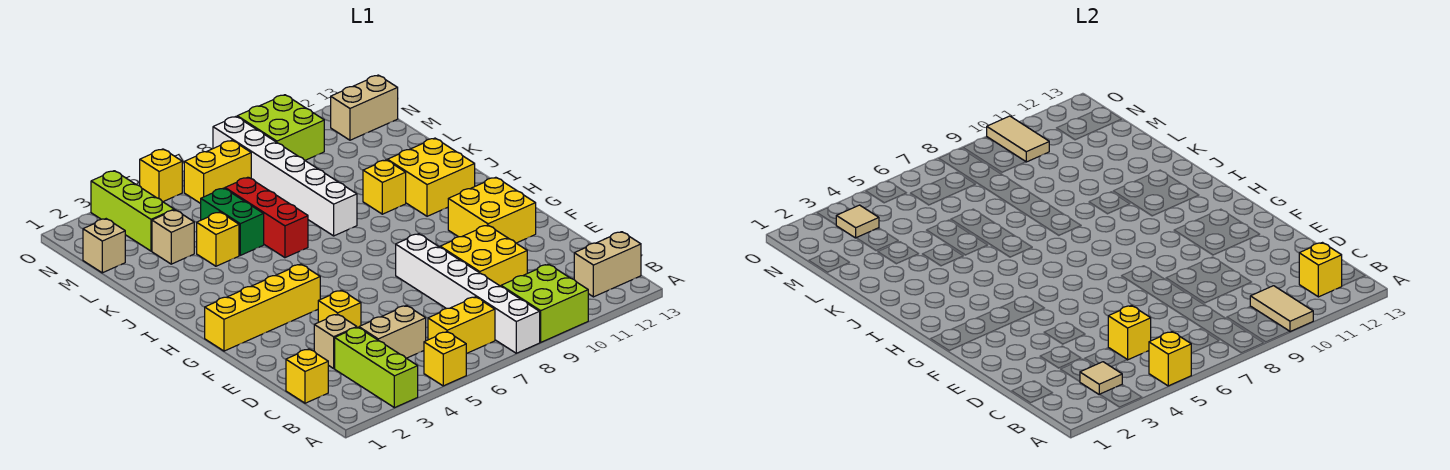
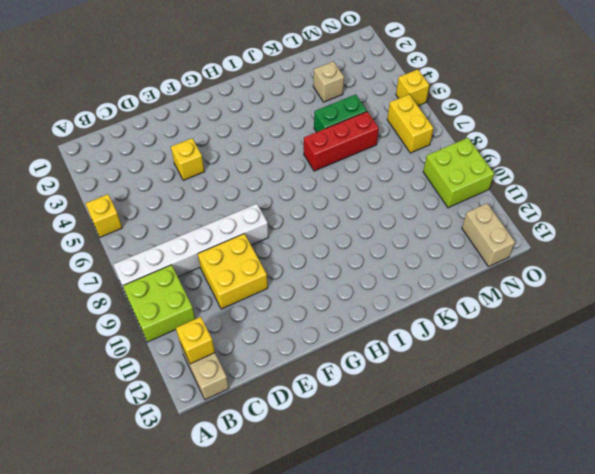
none -> lime 1x3 brick [335,327,418,408]
none -> yellow 1x2 brick [428,297,495,354]
none -> yellow 1x1 brick [286,349,328,403]
none -> tan 1x2 brick [359,306,426,358]

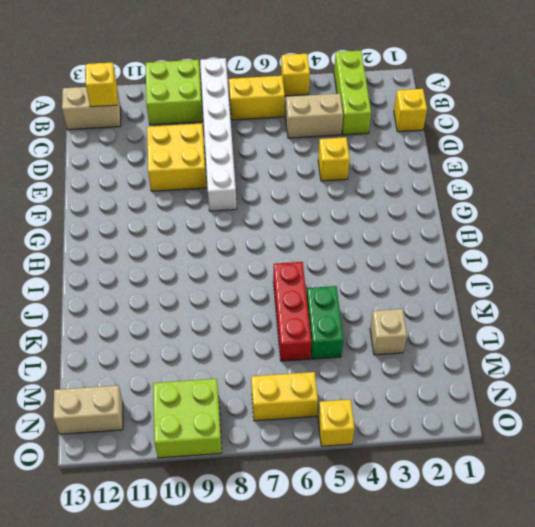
none -> tan 1x1 brick [314,314,357,368]
none -> yellow 2x2 brick [448,177,536,243]
none -> yellow 1x4 brick [205,264,320,351]
none -> yellow 2x2 brick [387,138,475,216]

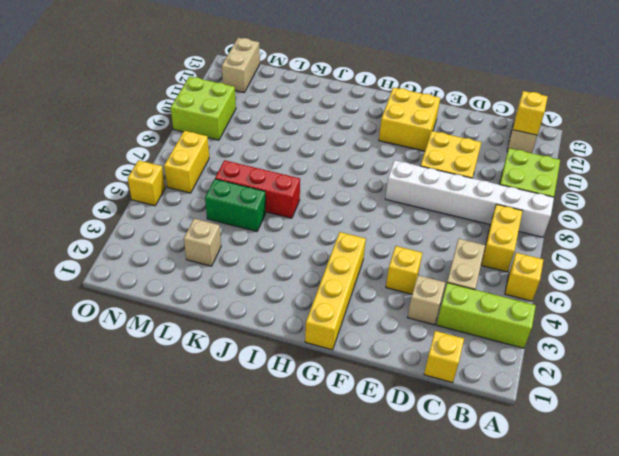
none -> yellow 2x2 brick [387,138,475,216]
none -> white 1x6 brick [213,117,357,236]
none -> yellow 1x1 brick [363,160,406,214]
none -> yellow 1x1 brick [197,212,239,266]

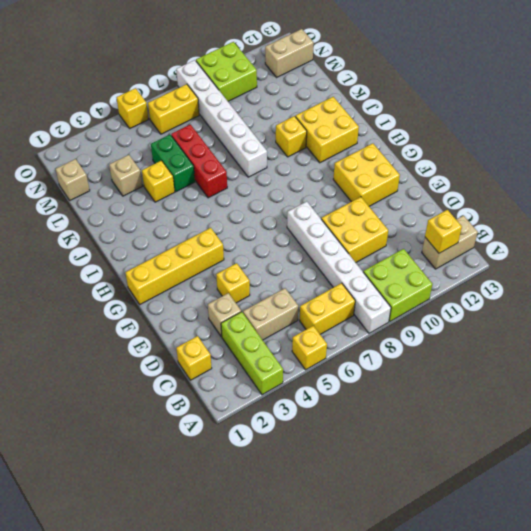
none -> lime 1x3 brick [91,171,174,251]
none -> yellow 1x1 brick [1149,332,1191,386]
none -> tan 1x2 tile [1250,286,1313,332]
none -> tan 1x1 tile [1080,362,1122,395]

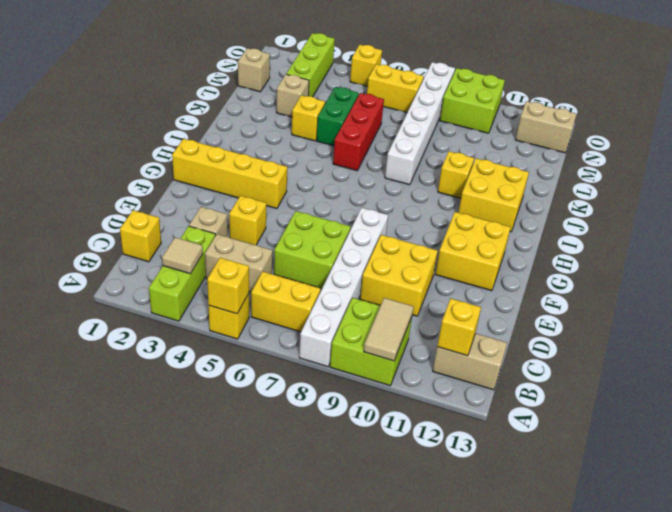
lime 2x2 brick [274,211,351,288] -> none
none -> yellow 1x1 brick [1108,306,1151,360]
none -> tan 1x1 tile [836,205,879,238]
none -> tan 1x2 tile [987,116,1049,162]

